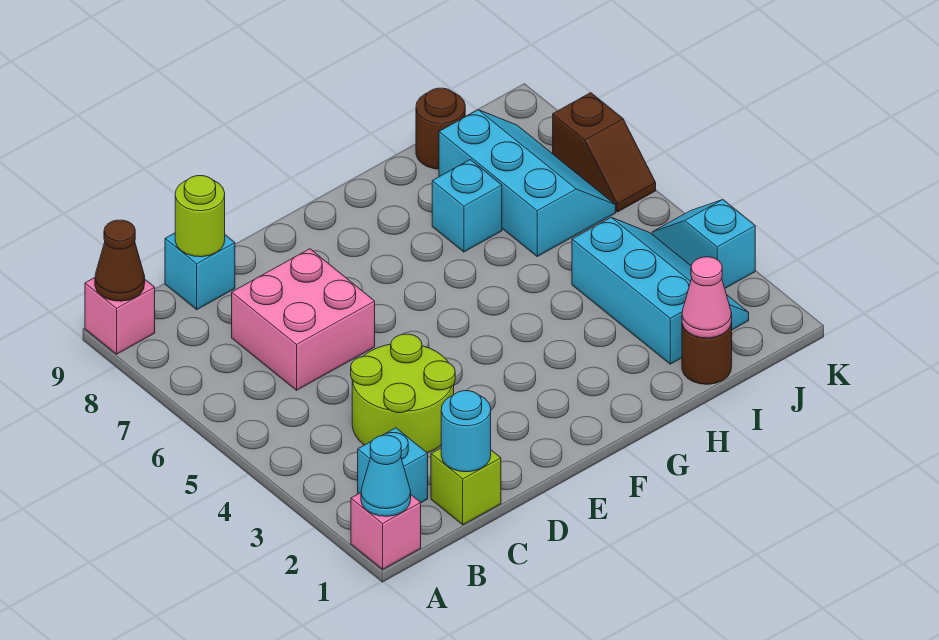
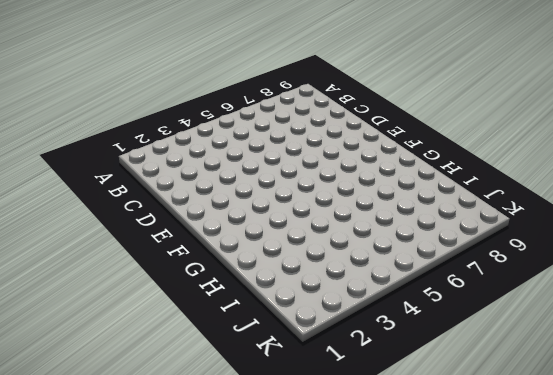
none -> pink 1x1 brick [351,493,421,569]
none -> pink 1x1 brick [85,278,155,354]
none -> cyan 1x1 brick [358,428,428,503]

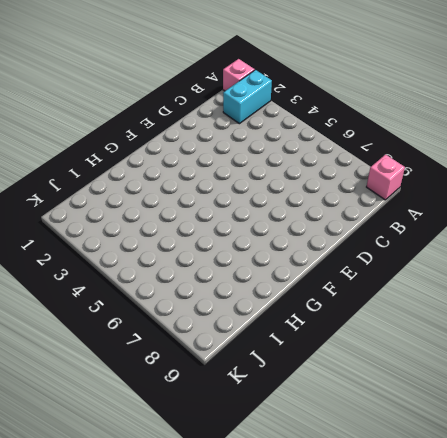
cyan 1x2 brick [223,70,272,124] -> cyan 1x1 brick [358,428,428,503]
none -> lime 1x1 brick [431,448,501,525]
none -> lime 2x2 round brick [351,334,455,453]
none -> pink 2x2 brick [232,249,375,390]

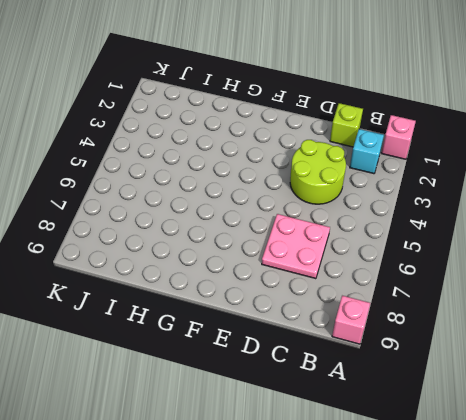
pink 2x2 plate [262,214,330,279] -> pink 2x2 brick [232,249,375,390]
none -> cyan 1x1 brick [165,233,235,310]
none -> cyan 1x1 brick [432,160,502,252]
none -> brown 1x1 round brick [682,321,732,384]

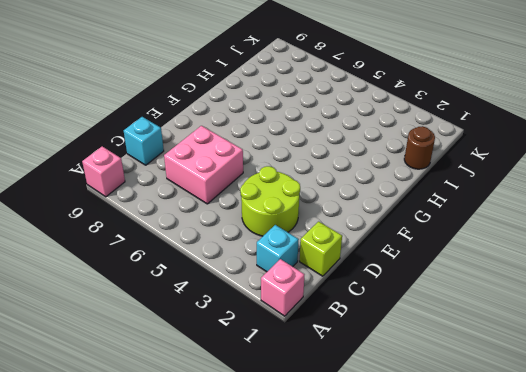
none -> cyan 1x1 brick [432,160,502,252]
none -> cyan 2x3 slope [572,218,749,364]
none -> cyan 2x3 slope [439,110,616,256]

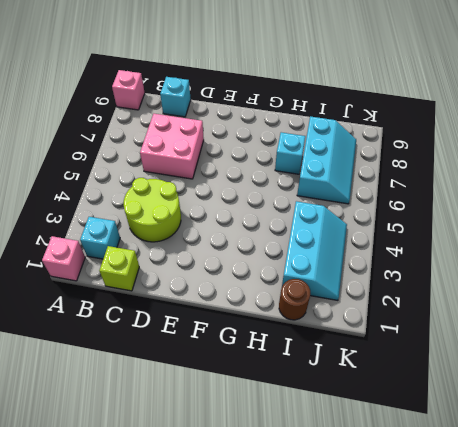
none -> brown 1x1 round brick [416,88,465,169]
none -> cyan 1x2 slope [652,200,755,288]
none -> brown 1x2 slope [553,93,656,212]

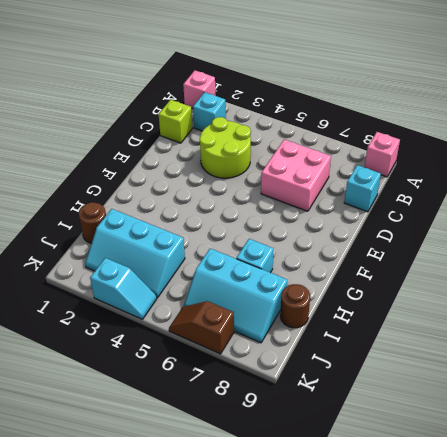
none -> cyan 1x1 cone [361,435,411,516]
none -> brown 1x1 cone [95,220,145,301]
none -> cyan 1x1 round brick [441,391,491,472]

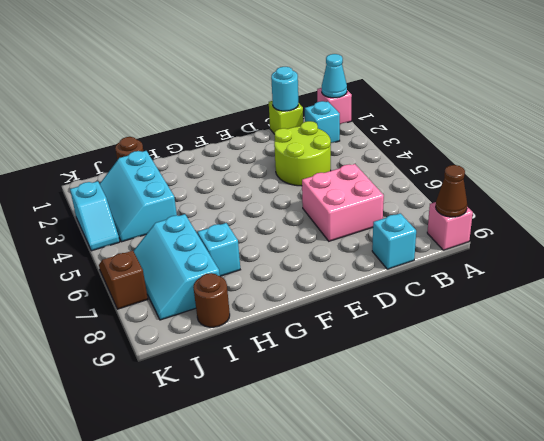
none -> lime 1x1 round brick [175,176,225,257]
none -> pink 1x1 cone [682,257,732,338]

